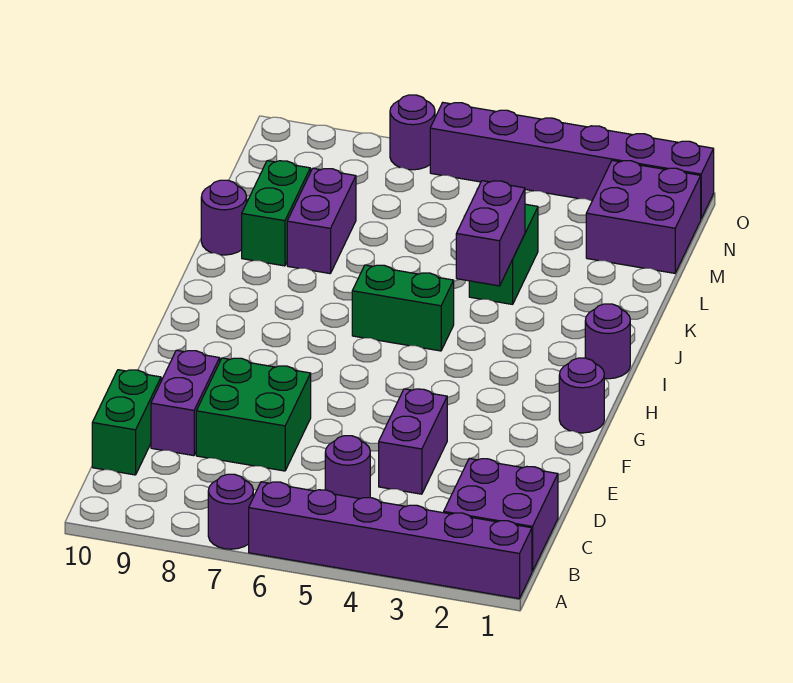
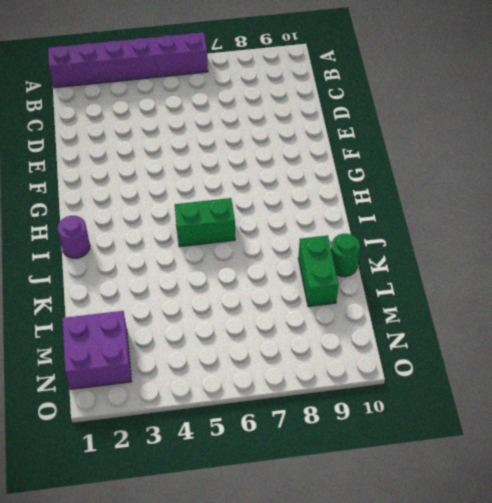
green 1x1 round brick [331,234,360,277] -> purple 1x1 round brick [201,180,247,255]
none -> purple 1x1 round brick [208,474,253,549]
none -> purple 2x2 brick [444,459,558,572]
none -> purple 1x1 round brick [325,436,370,499]

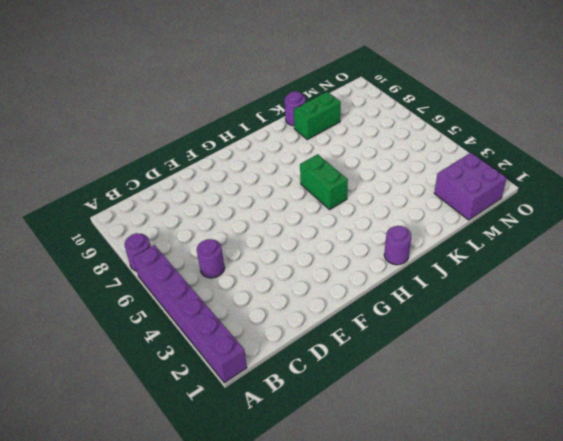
none -> purple 2x2 brick [444,459,558,572]
none -> green 1x2 brick [92,370,161,475]
none -> purple 1x2 brick [379,389,447,494]

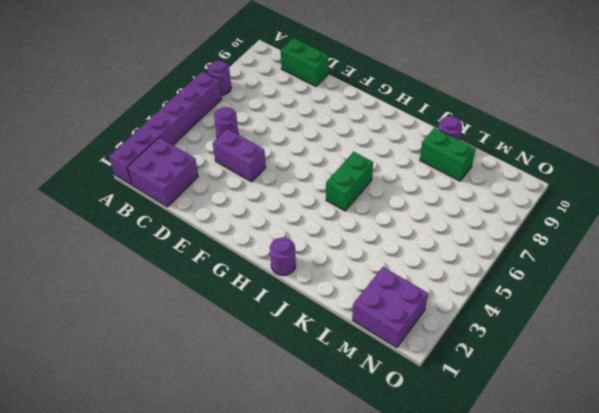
none -> green 2x2 brick [196,358,311,471]
none -> purple 1x2 brick [151,350,220,456]
none -> purple 1x1 round brick [559,358,604,433]

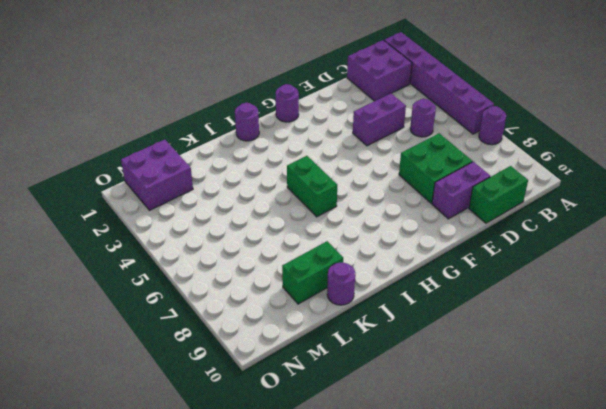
none -> green 1x2 brick [469,204,538,304]
none -> purple 1x2 brick [287,168,356,274]
none -> purple 1x6 brick [430,103,714,218]

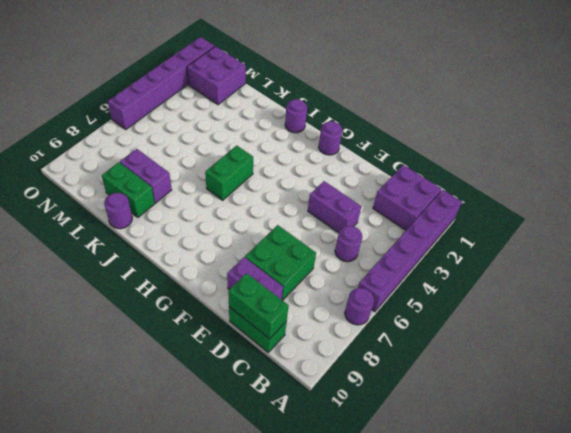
green 1x2 brick [228,273,288,339] -> green 1x2 brick moved to [469,204,538,304]
none -> purple 1x1 round brick [390,95,435,170]
none -> purple 1x2 brick [456,181,525,286]

